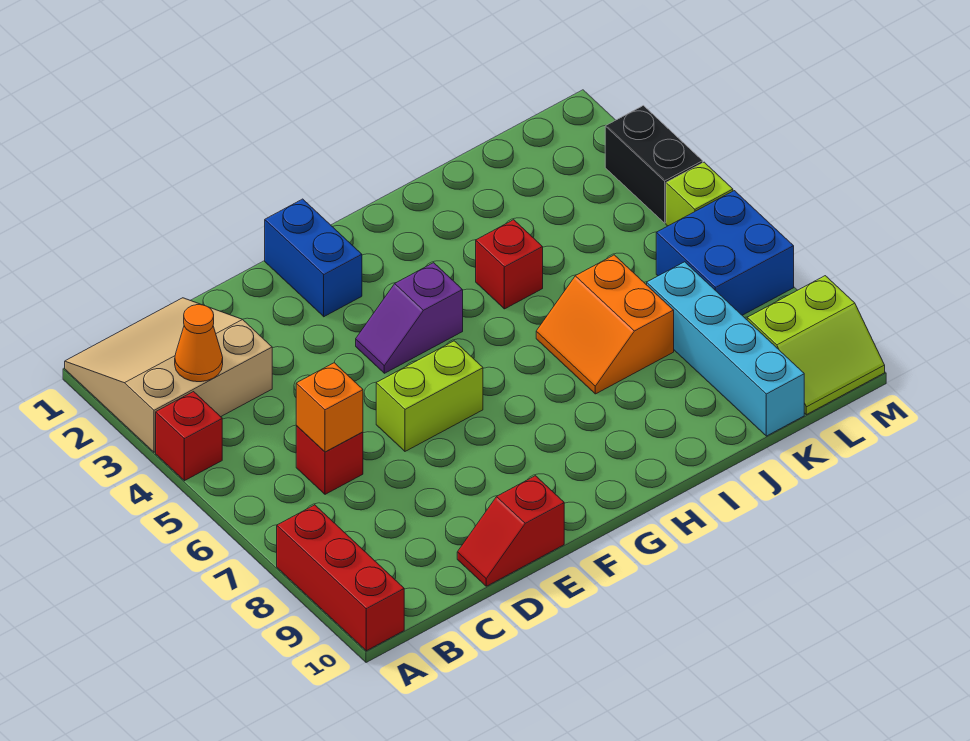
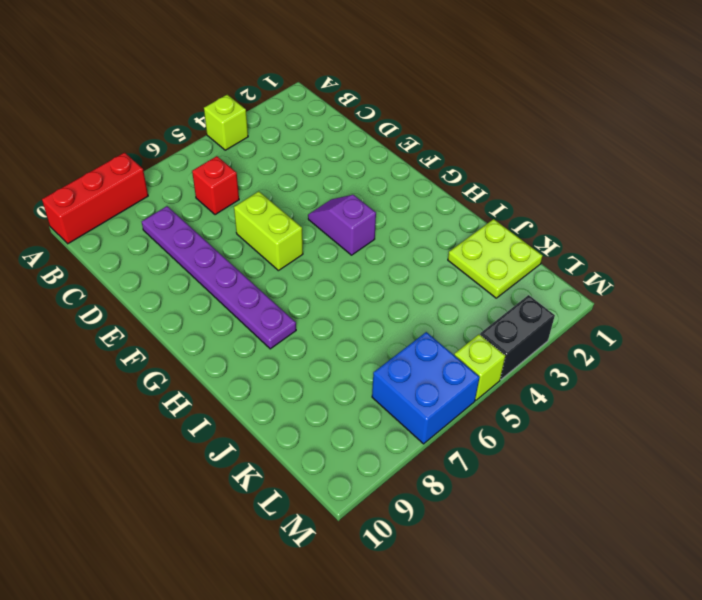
lime 1x1 brick [204,95,248,150] -> red 1x1 brick [156,392,222,481]
purple 1x6 plate [142,206,296,349] -> none
lime 2x2 plate [448,219,543,298] -> none
none -> tan 3x3 slope [65,298,272,452]
none -> red 1x2 slope [457,476,564,586]
none -> blue 1x2 brick [265,199,362,317]

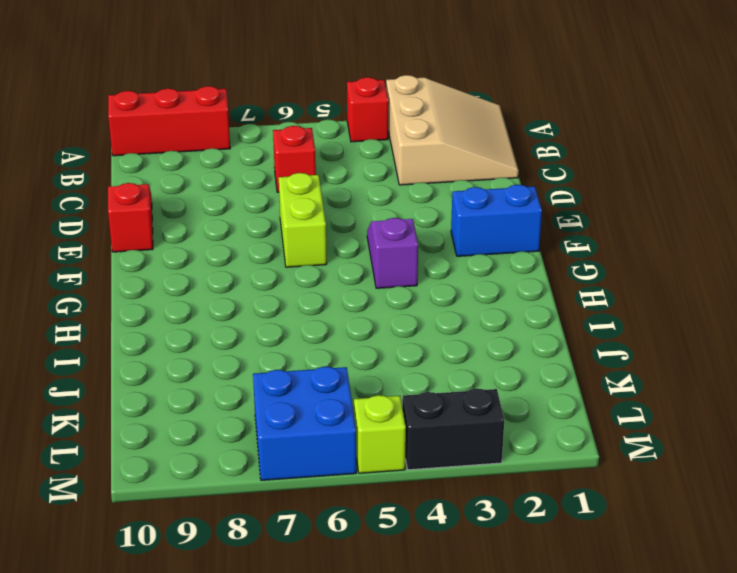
none -> red 1x1 brick [476,220,543,309]
none -> orange 2x2 slope [536,255,674,394]
none -> cyan 1x4 brick [647,262,804,436]

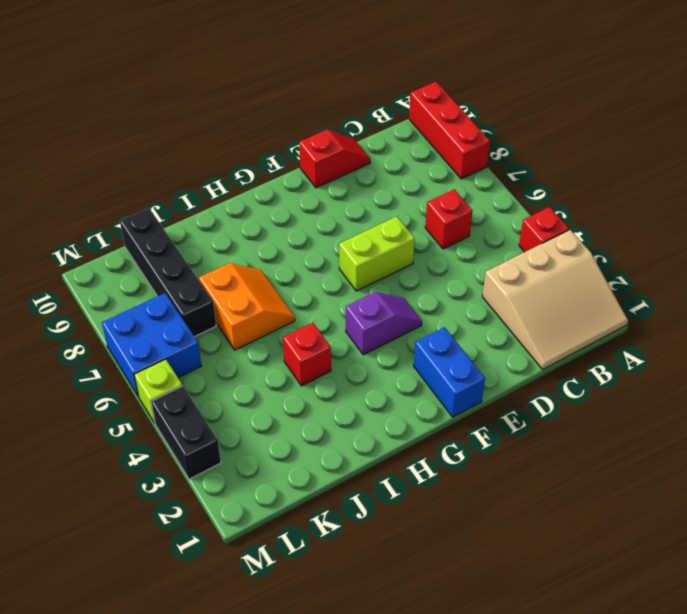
black 1x4 brick [120,208,216,337] -> cyan 1x4 brick [647,262,804,436]
none -> lime 2x2 slope [747,276,885,415]
none -> orange 1x1 cone [175,305,223,382]
none -> orange 1x1 brick [296,363,363,452]

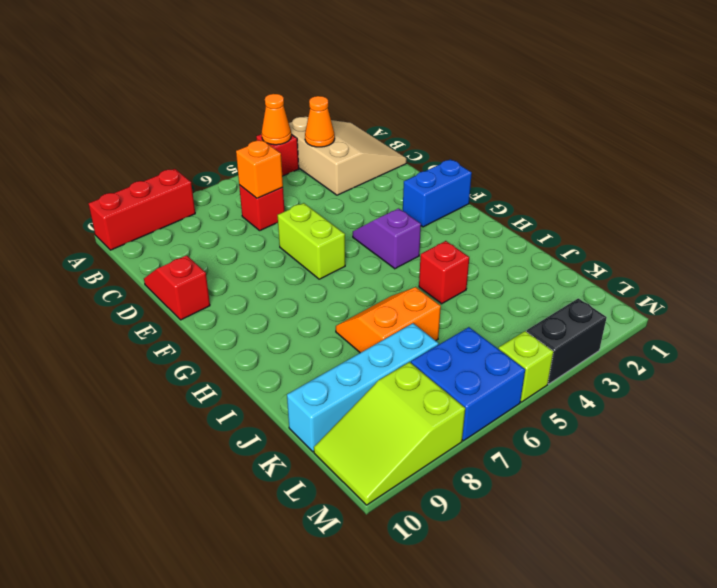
orange 1x1 cone [262,94,291,145] -> none
lime 2x3 slope [314,362,465,505] -> lime 2x2 slope [747,276,885,415]

